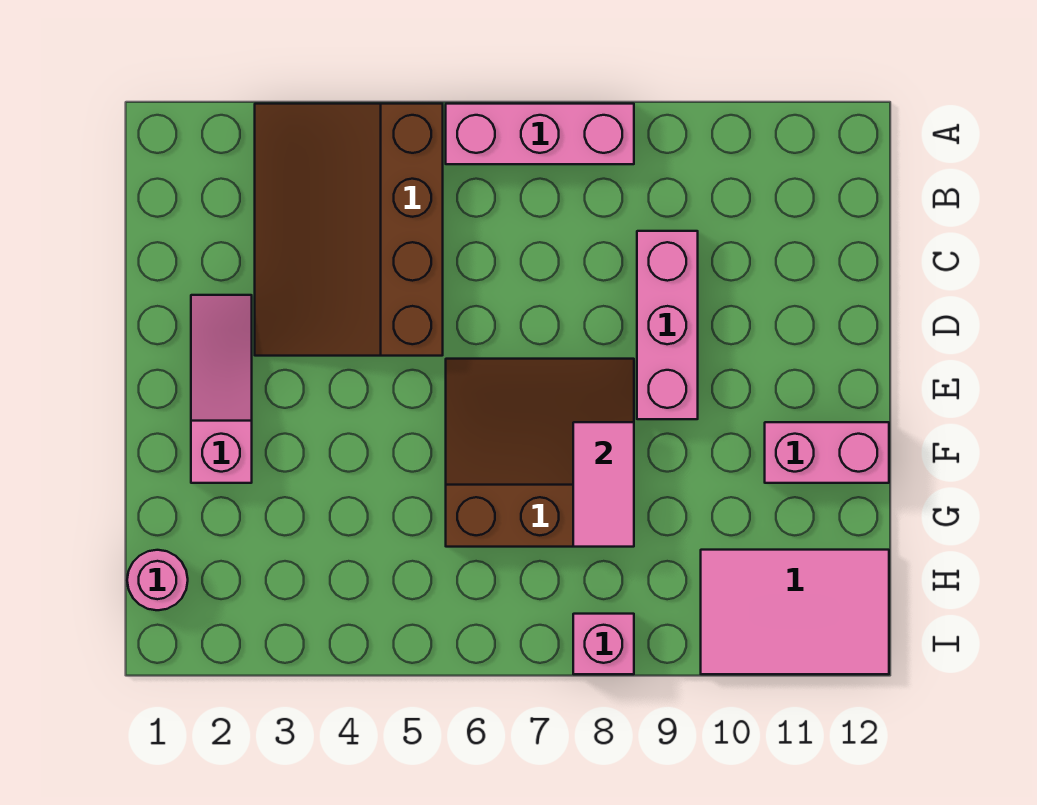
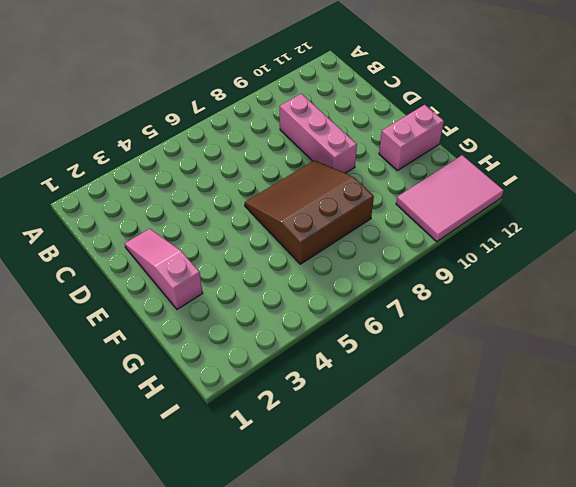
none -> brown 3x4 slope [255,104,443,356]
none -> pink 1x3 brick [446,104,634,164]

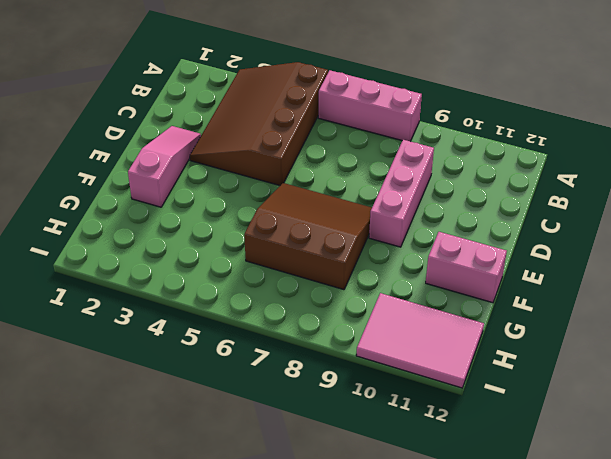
none -> pink 1x1 round brick [127,550,188,610]
none -> pink 1x1 brick [573,614,634,674]

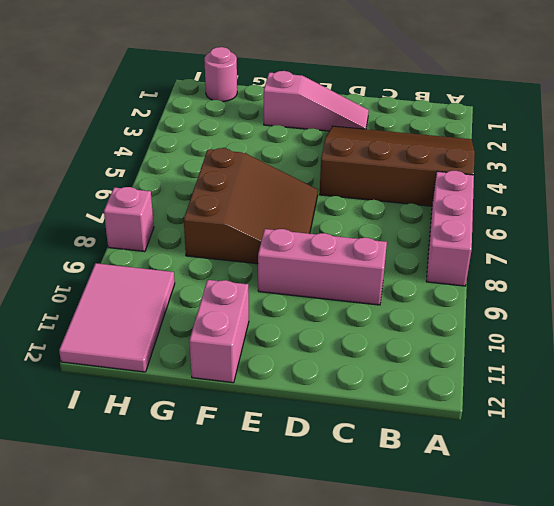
none -> pink 1x2 tile [573,422,634,547]

